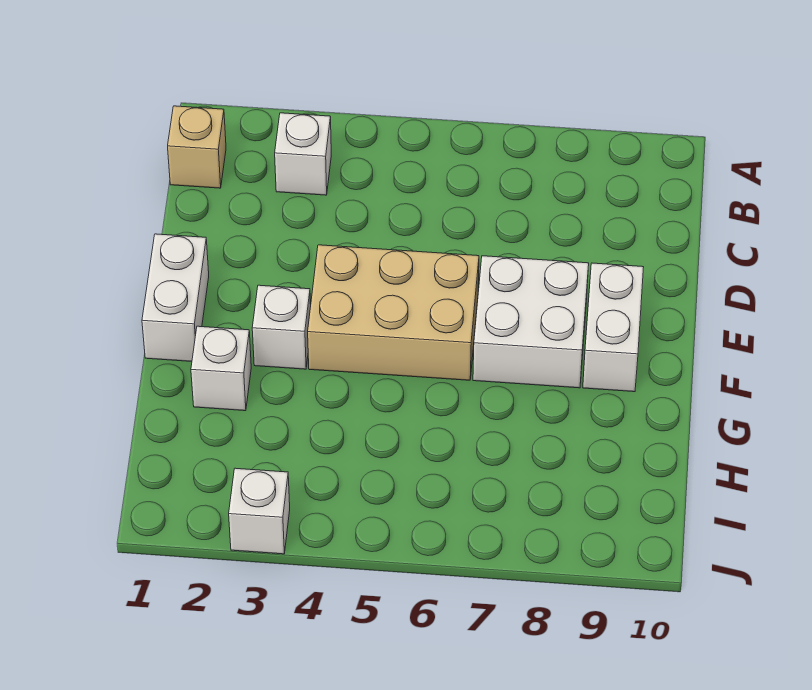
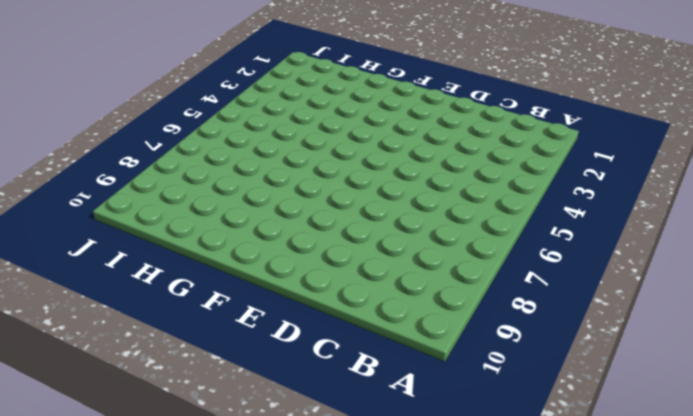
none -> tan 1x1 brick [168,106,226,188]
none -> white 1x1 brick [275,113,331,195]

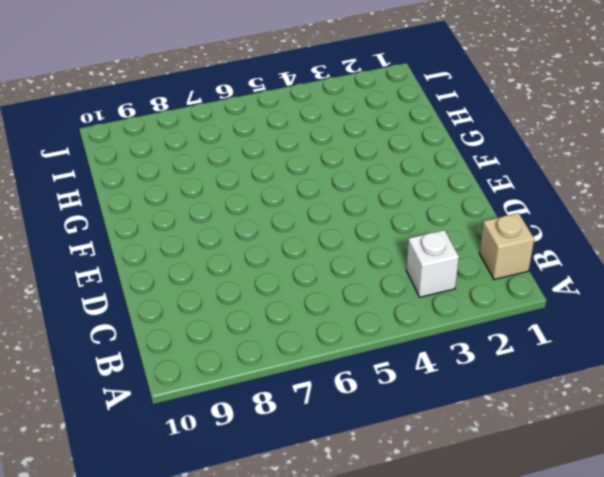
none -> white 1x2 brick [142,234,209,361]
none -> tan 2x3 brick [308,245,479,380]

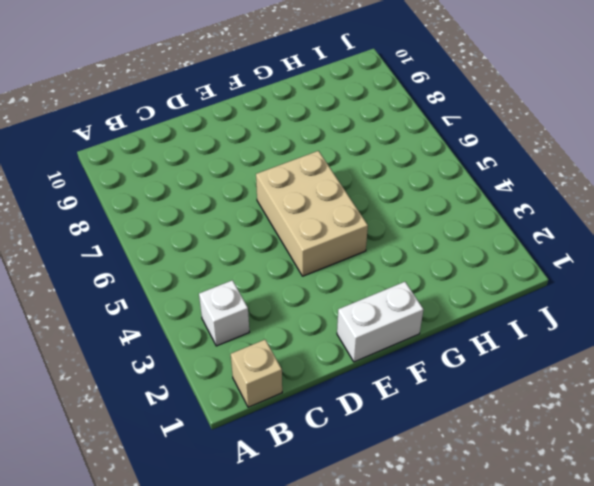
none -> white 2x2 brick [473,256,589,388]
none -> white 1x2 brick [583,263,644,392]

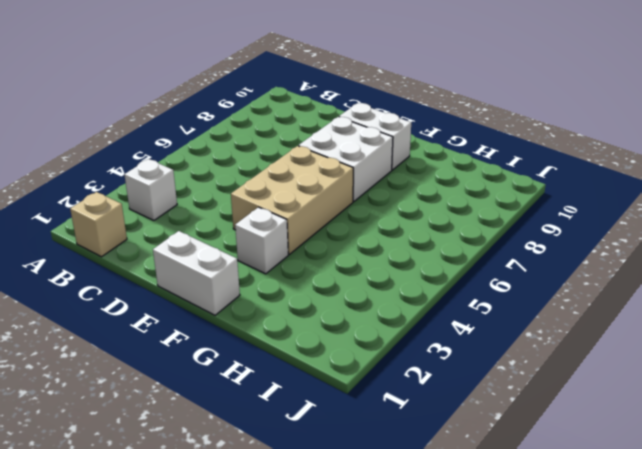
none -> white 1x1 brick [191,326,251,411]
none -> white 1x1 brick [229,468,290,554]

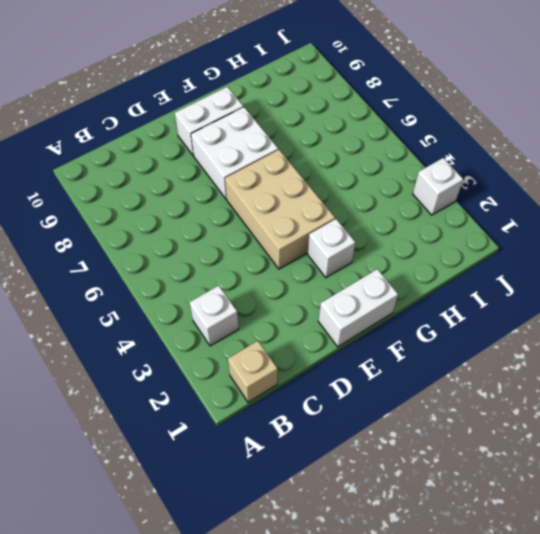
none -> white 1x1 brick [191,326,251,411]

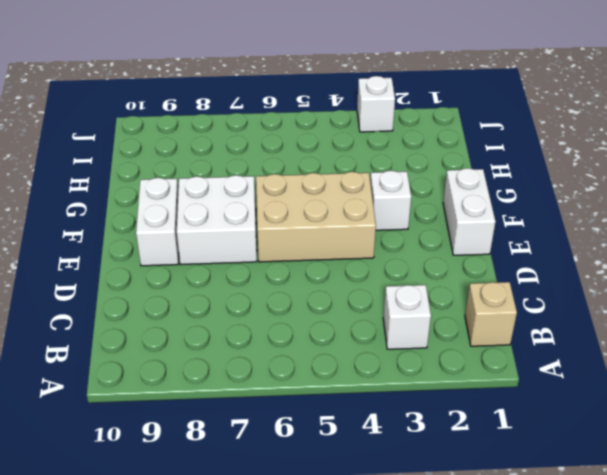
none -> white 1x1 brick [191,326,251,411]

